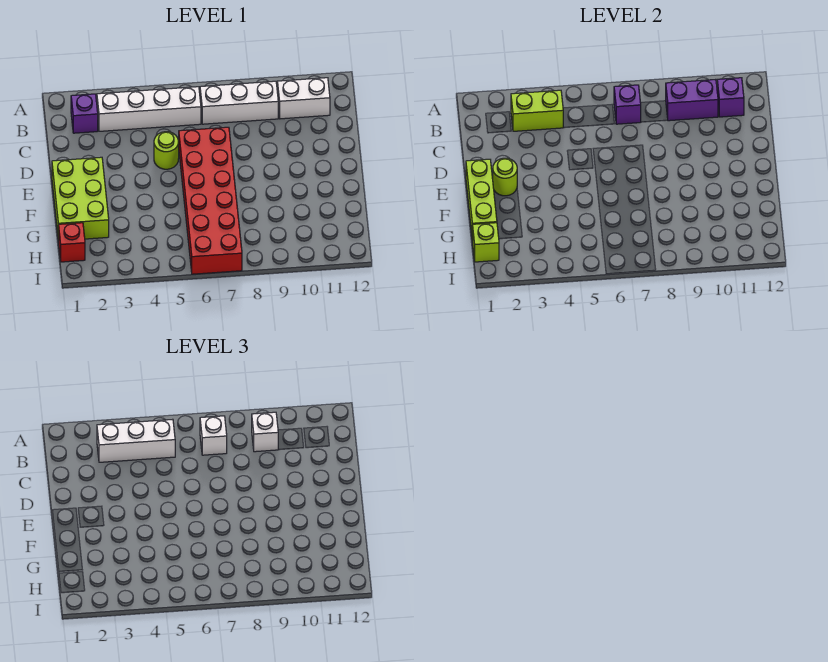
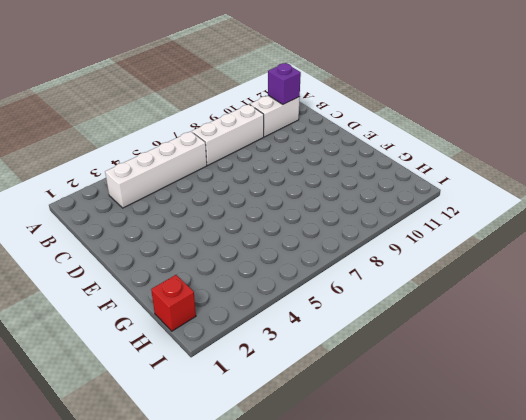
none -> purple 1x1 brick [71,94,98,133]
none -> lime 1x1 round brick [154,132,179,169]
none -> red 2x6 brick [179,127,242,274]

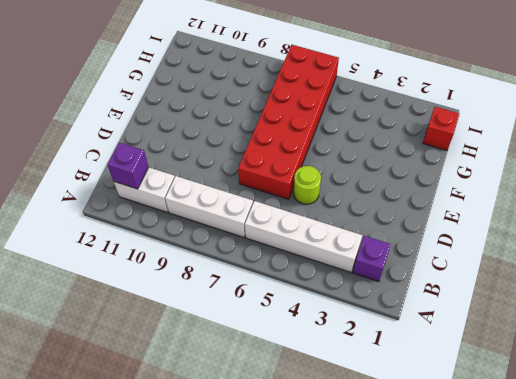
none -> lime 2x3 brick [52,157,109,241]
none -> lime 1x2 brick [511,90,564,131]
none -> purple 1x1 brick [614,85,641,124]

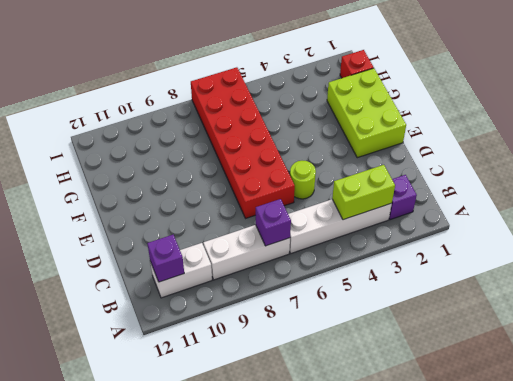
none -> purple 1x2 brick [666,79,718,121]
none -> lime 1x3 brick [466,159,497,241]
none -> lime 1x1 round brick [492,158,517,196]

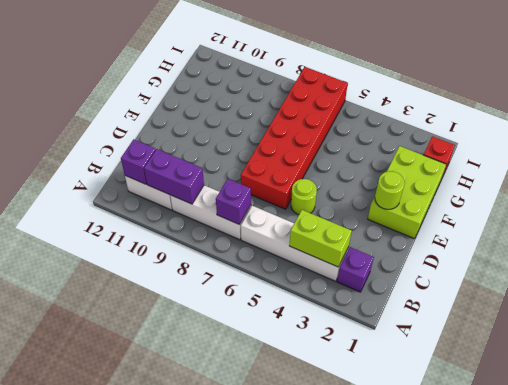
none -> lime 1x3 brick [466,159,497,241]
none -> lime 1x1 brick [473,223,499,262]
none -> white 1x3 brick [97,419,175,462]

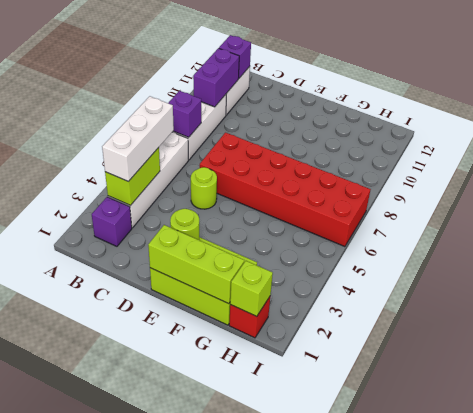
none -> white 1x1 brick [200,416,227,455]
none -> white 1x1 brick [252,412,279,452]

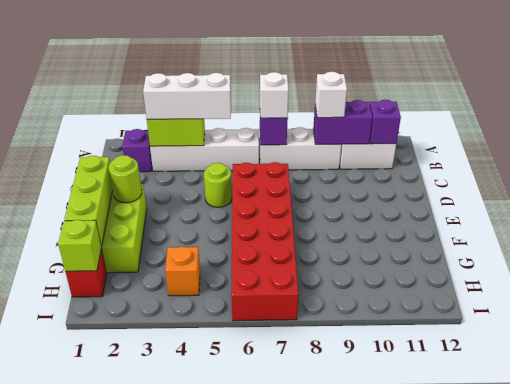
orange 1x1 brick [165,247,200,296] -> none

